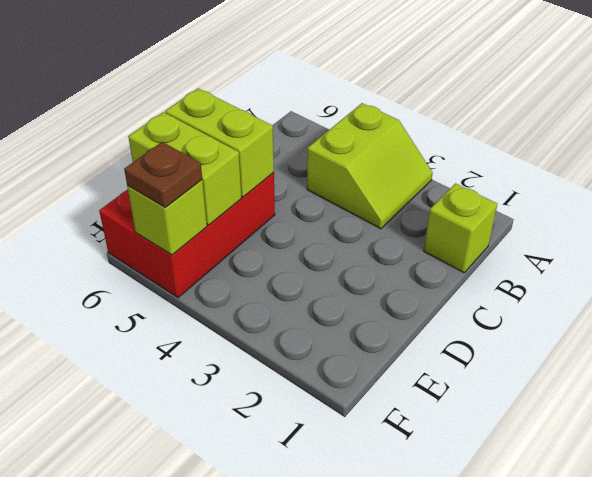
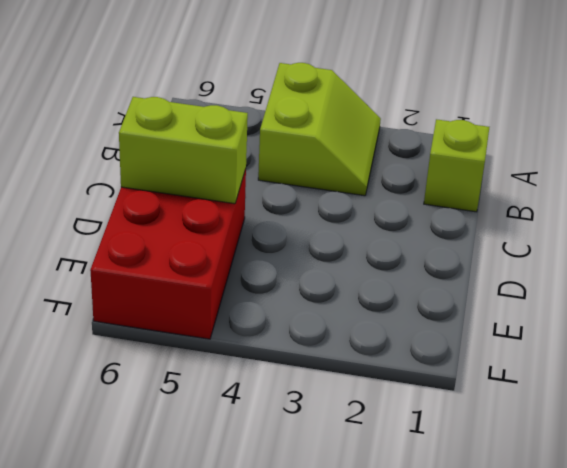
none -> lime 1x2 brick [128,112,242,225]
none -> lime 1x1 brick [127,180,207,255]

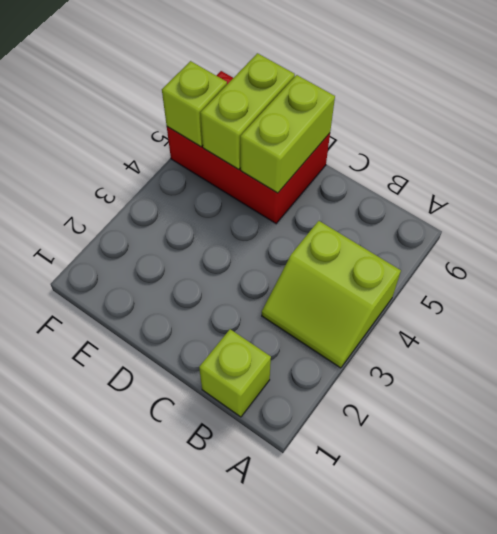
none -> brown 1x1 plate [124,142,202,207]

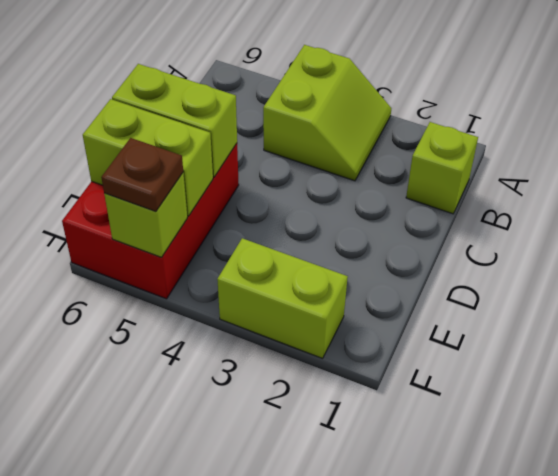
lime 1x2 brick [217,238,348,358] -> none

